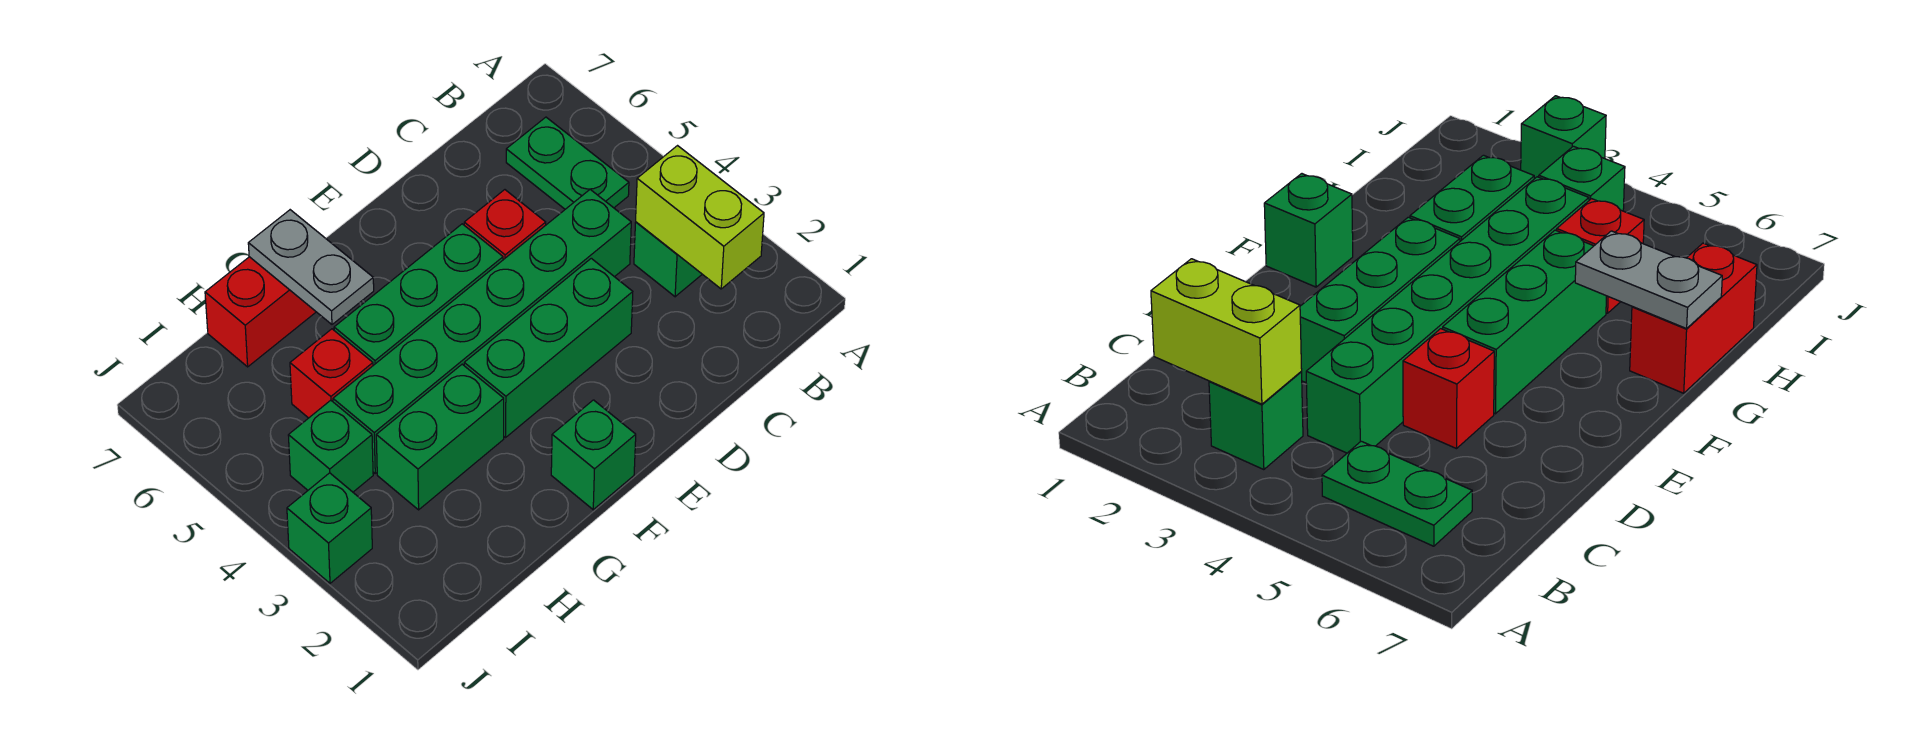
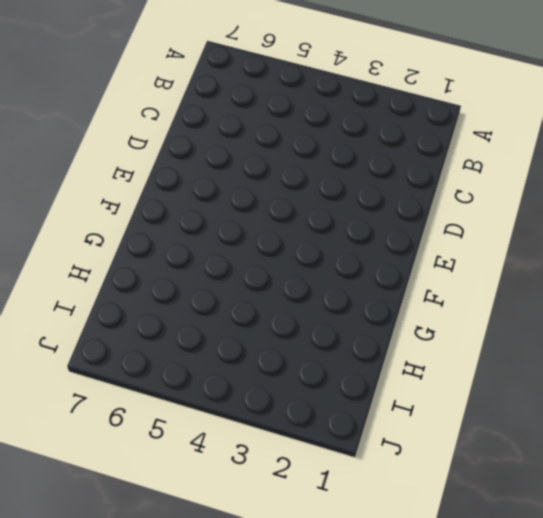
none -> green 1x1 brick [634,222,702,297]
none -> green 1x2 plate [506,117,629,209]
none -> green 1x6 brick [333,190,631,473]

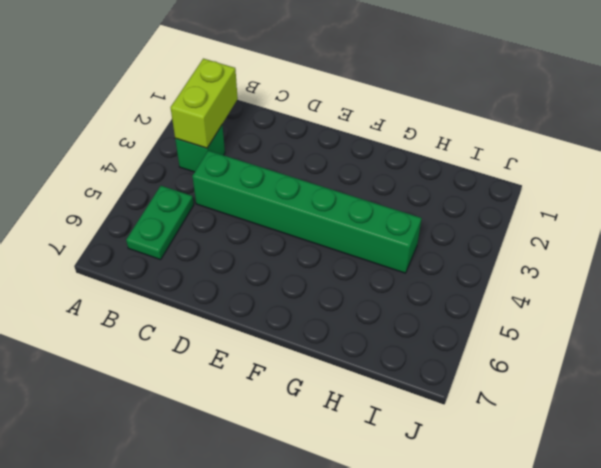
none -> green 1x3 brick [464,258,633,437]
none -> red 1x1 brick [464,190,546,260]
none -> green 1x3 brick [334,224,503,365]

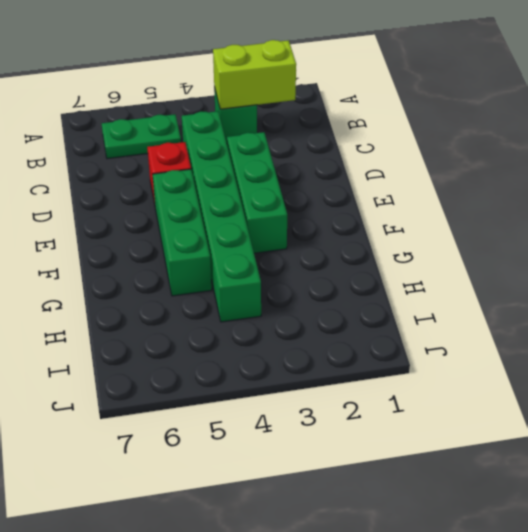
none -> green 1x1 brick [551,400,636,510]
none -> green 1x2 brick [376,364,504,510]
none -> red 1x2 brick [205,257,316,367]

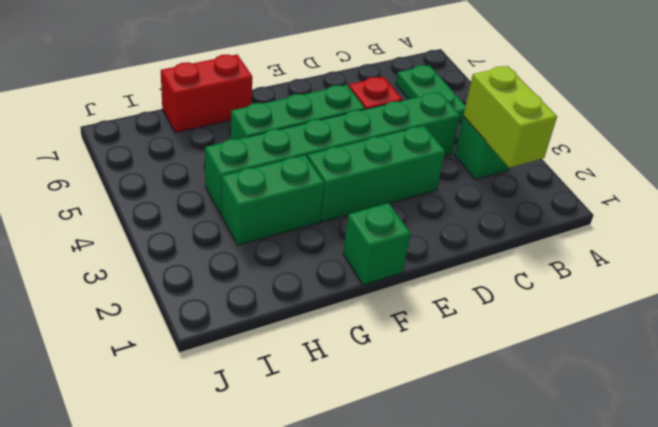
none -> red 1x1 brick [290,329,373,418]
none -> green 1x1 brick [288,400,373,492]
none -> green 1x1 brick [287,473,372,583]

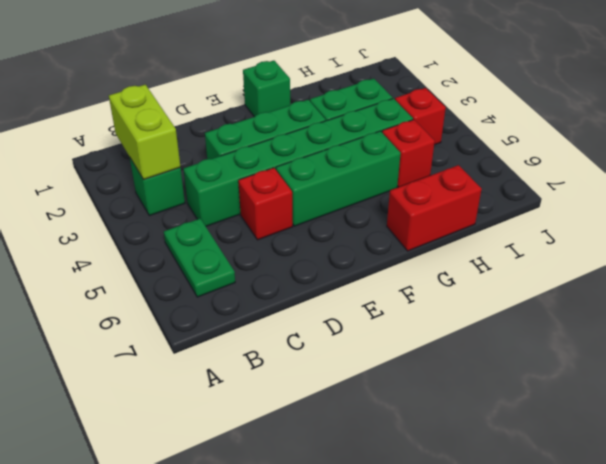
red 1x1 brick [395,88,446,145] -> green 1x1 brick [288,400,373,492]
none -> green 1x1 brick [287,473,372,583]
none -> grey 1x2 plate [248,210,374,324]

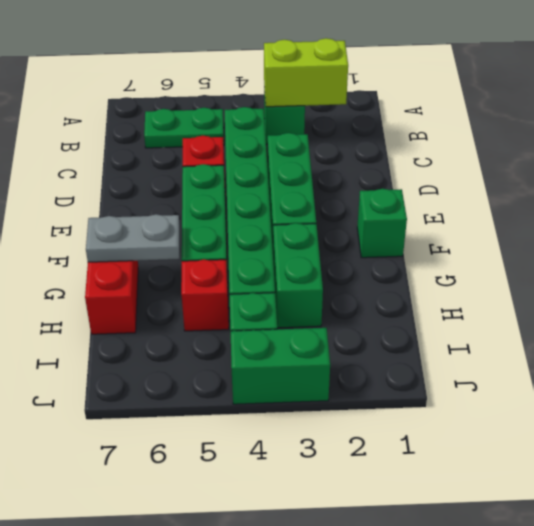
green 1x2 brick [231,328,330,404] -> green 1x1 brick [287,473,372,583]

